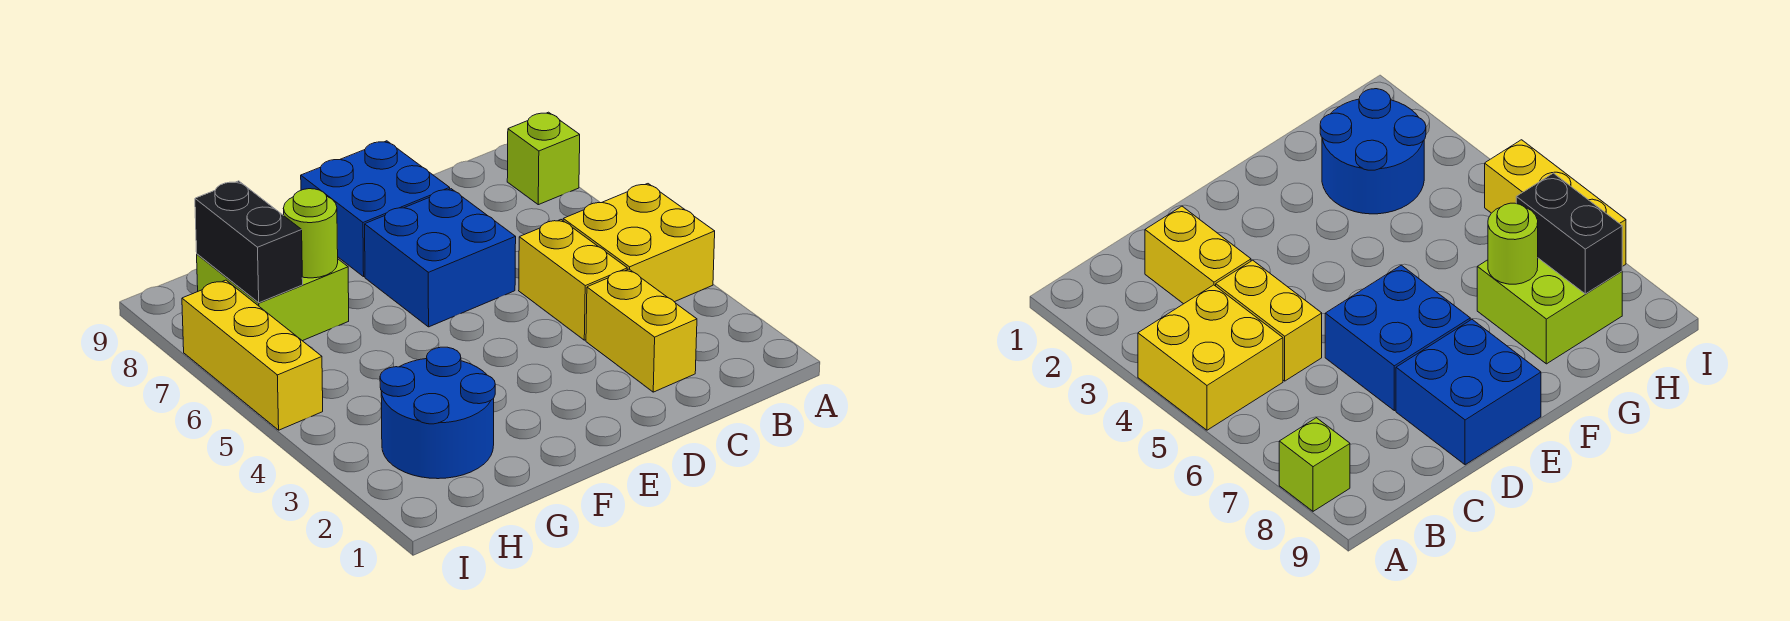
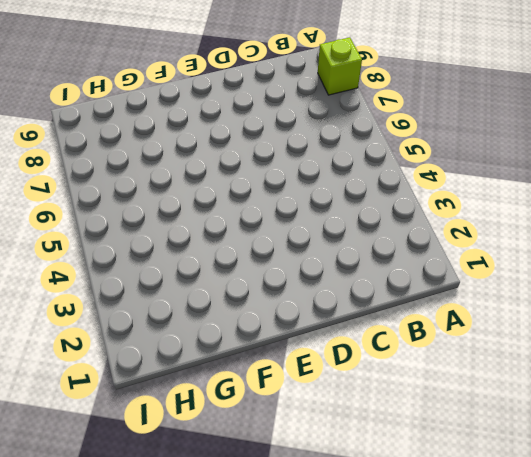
none -> yellow 2x2 brick [563,184,715,302]
none -> yellow 1x2 brick [586,269,697,392]

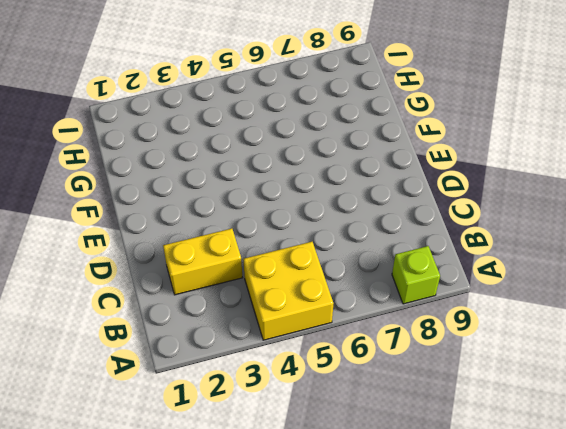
none -> yellow 1x2 brick [519,220,627,340]
none -> blue 2x2 brick [365,189,516,327]

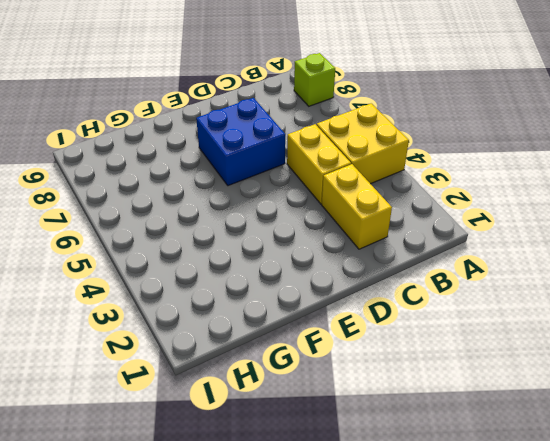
none -> blue 2x2 brick [301,141,450,277]
none -> blue 2x2 round brick [380,347,495,479]

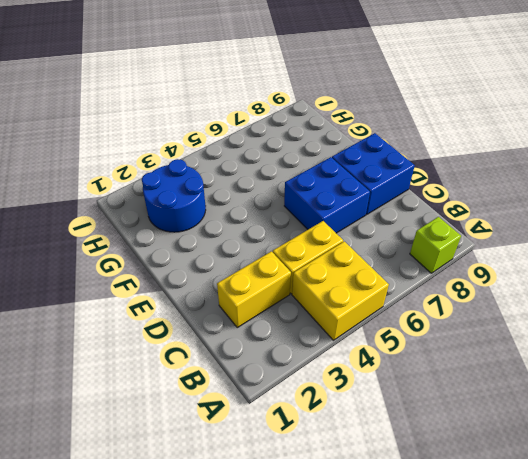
none -> lime 2x2 brick [197,254,349,341]
none -> yellow 1x3 brick [182,280,323,430]

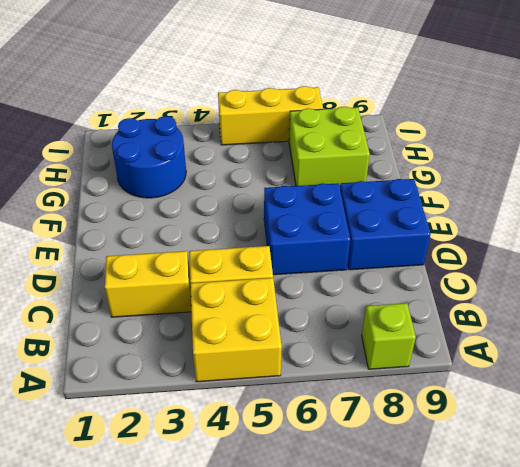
none -> lime 1x1 round brick [283,189,338,278]
none -> black 1x2 brick [195,181,303,303]

